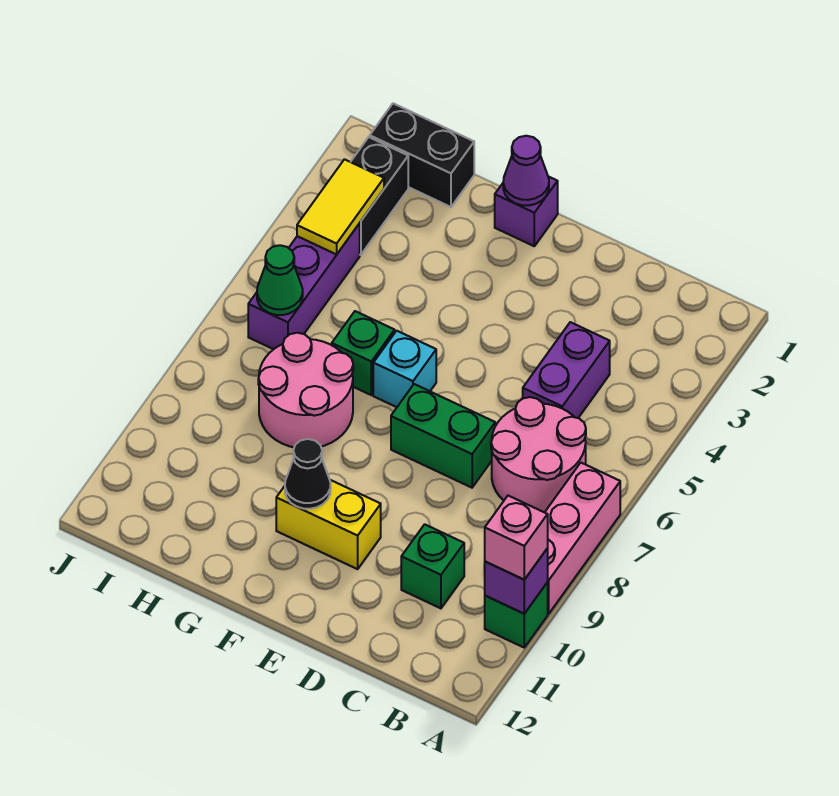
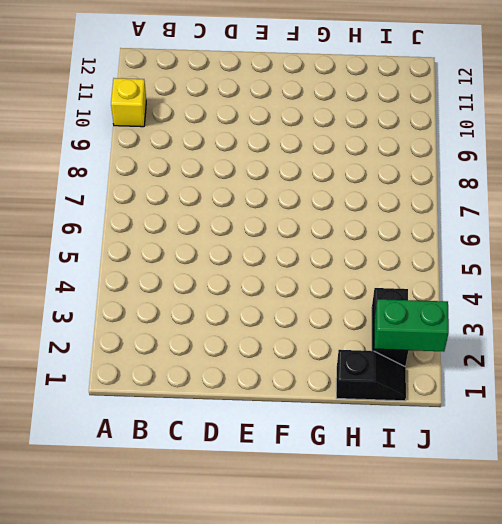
yellow 1x1 brick [111,78,146,127] -> green 1x1 brick [485,582,548,647]
black 1x2 slope [336,350,406,401] -> black 1x2 brick [370,103,474,207]
green 1x2 brick [374,299,449,352] -> green 1x2 brick moved to [391,384,495,488]
none -> pink 1x3 brick [545,463,620,614]
none -> pink 2x2 round brick [491,397,586,512]
none -> purple 1x2 brick [523,322,610,418]

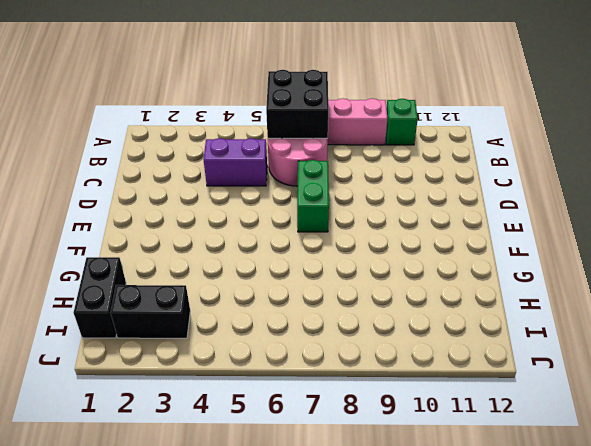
black 2x2 brick [266,70,328,138] -> none
none -> green 1x1 brick [401,524,464,608]
none -> yellow 1x2 brick [276,480,381,569]
none -> purple 1x1 brick [495,176,558,246]

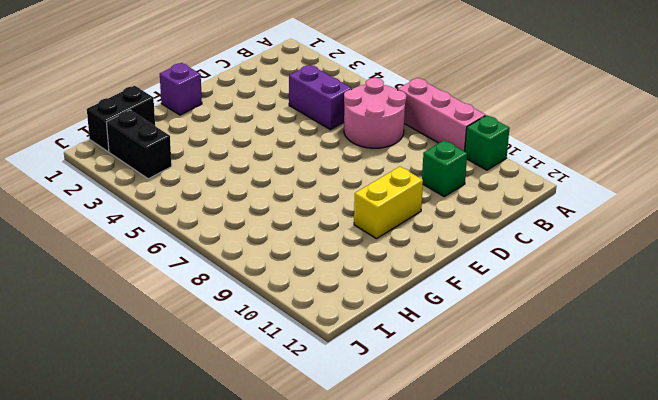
none -> green 1x2 brick [391,384,495,488]
none -> cyan 1x1 brick [373,331,436,407]
none -> green 1x1 brick [332,311,395,395]

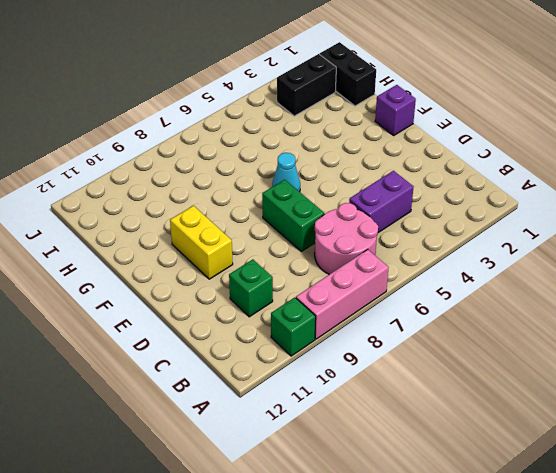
cyan 1x1 cone [272,153,300,192] -> cyan 1x1 brick [373,331,436,407]
none -> green 1x1 brick [332,311,395,395]
none -> pink 2x2 round brick [258,333,353,447]
none -> purple 1x3 brick [248,223,360,349]

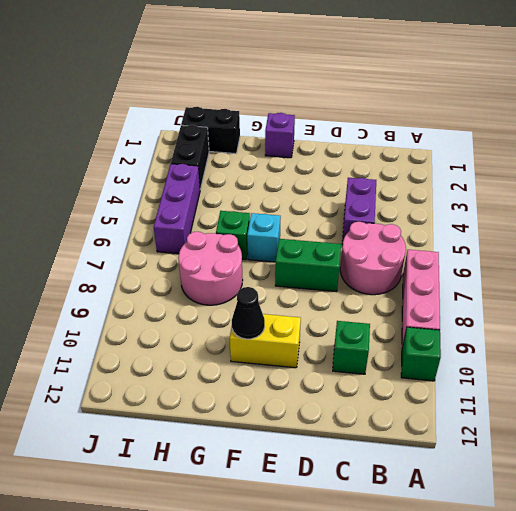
none -> purple 1x1 brick [484,548,548,614]
none -> purple 1x1 cone [503,136,549,206]
none -> yellow 1x2 tile [297,159,384,254]

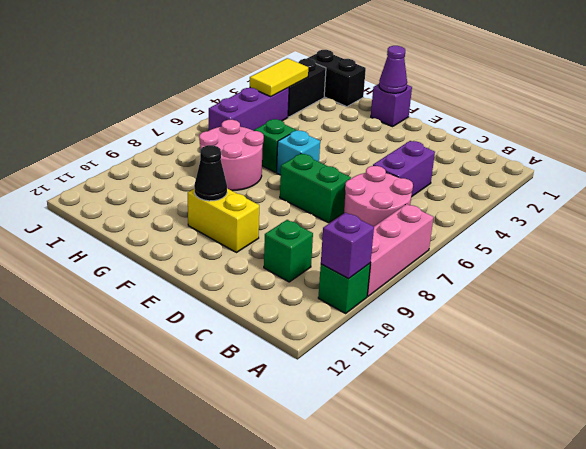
none -> green 1x1 cone [257,245,303,315]
none -> pink 1x1 brick [485,496,548,580]

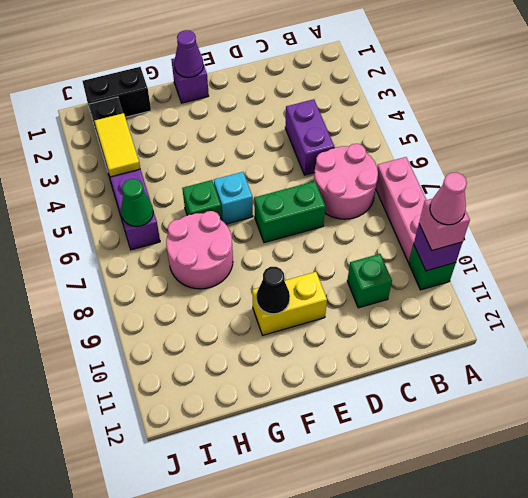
pink 1x1 cone [430,172,467,225] -> none

